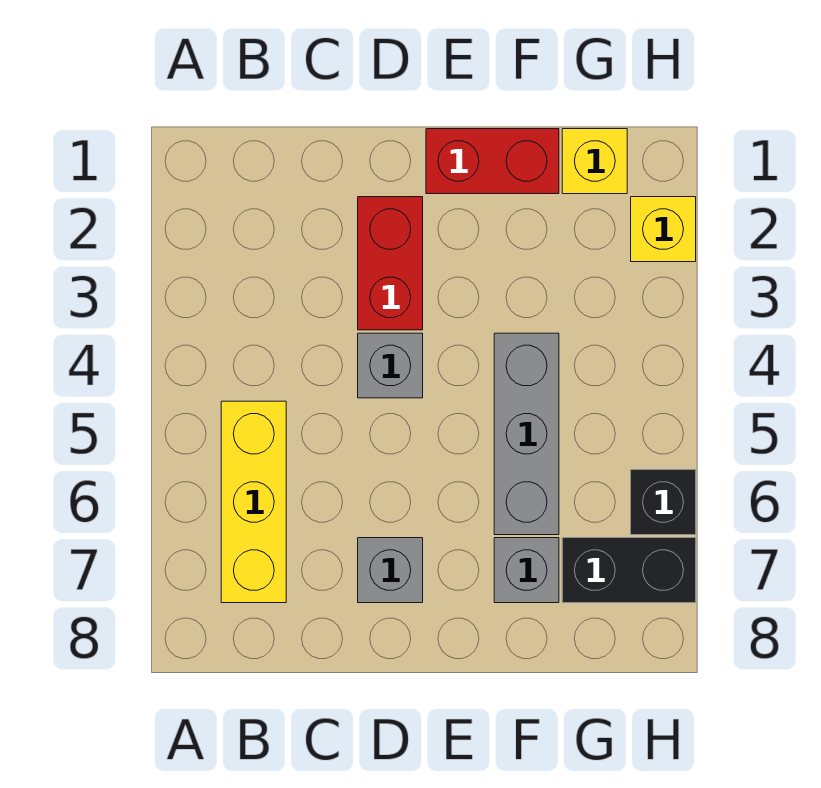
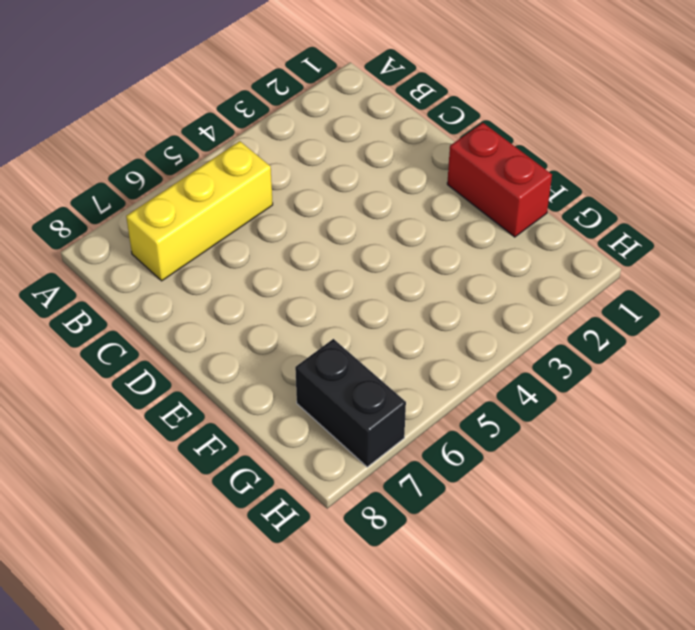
none -> red 1x2 brick [358,197,423,330]
none -> grey 1x1 brick [358,333,423,398]

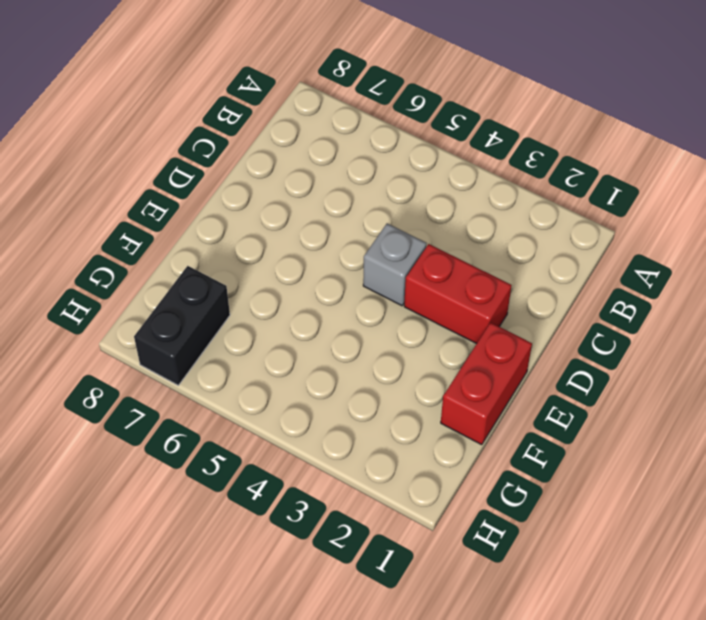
none -> yellow 1x3 brick [221,401,286,603]
none -> grey 1x1 brick [358,538,423,603]

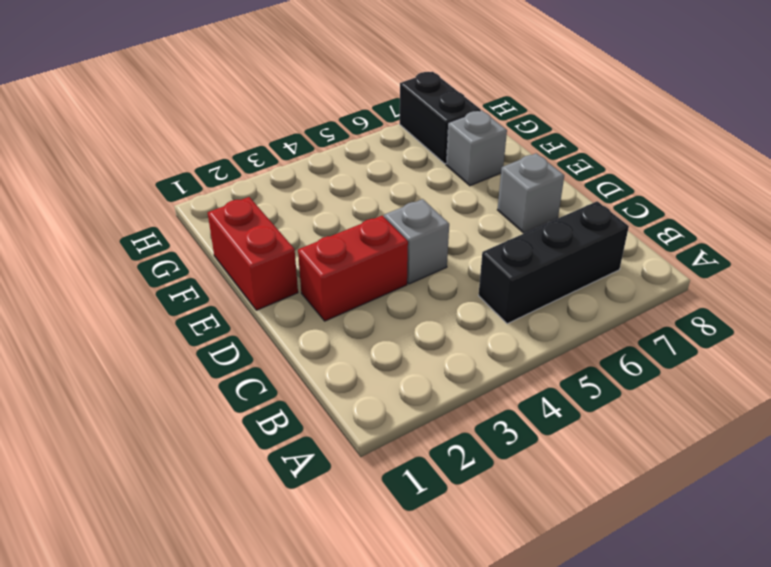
black 1x3 brick [479,201,629,324] -> yellow 1x3 brick [221,401,286,603]
none -> grey 1x3 brick [494,333,559,535]
none -> yellow 1x1 brick [562,129,627,194]

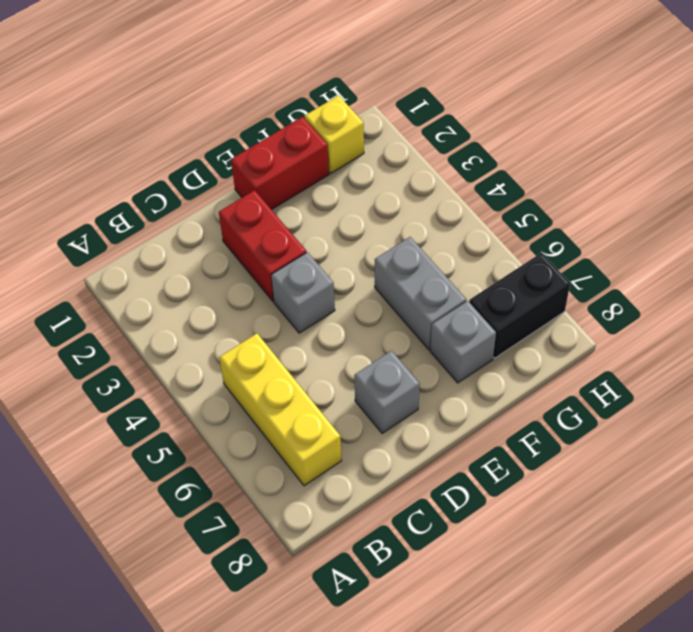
grey 1x2 brick [375,237,466,350] -> grey 1x3 brick [494,333,559,535]
none -> yellow 1x1 brick [631,197,696,262]
none -> black 1x1 brick [631,470,696,535]

